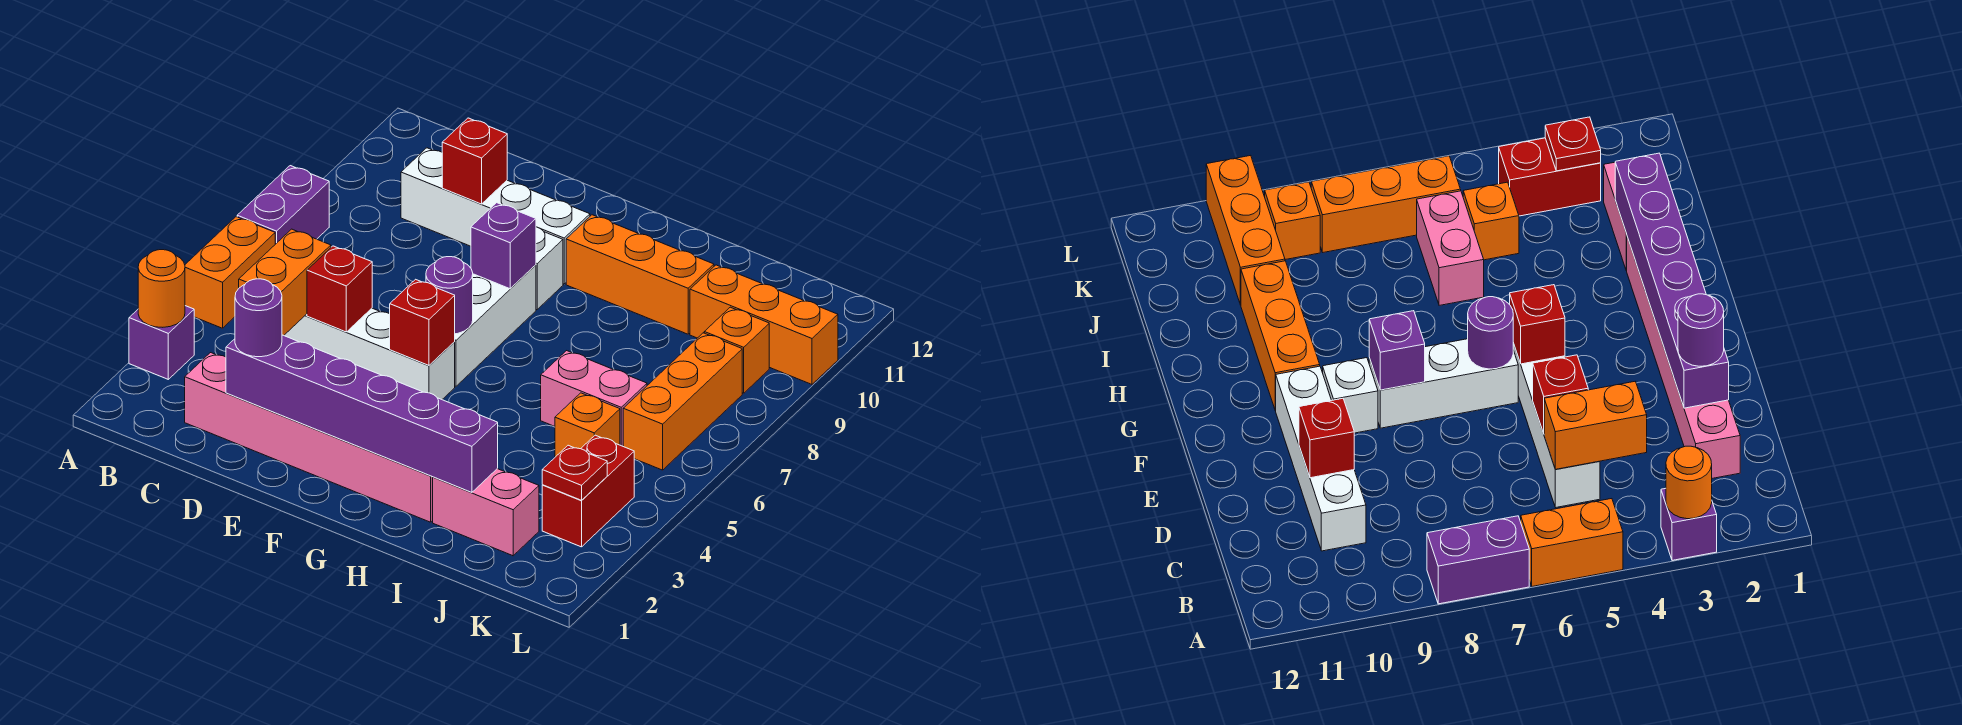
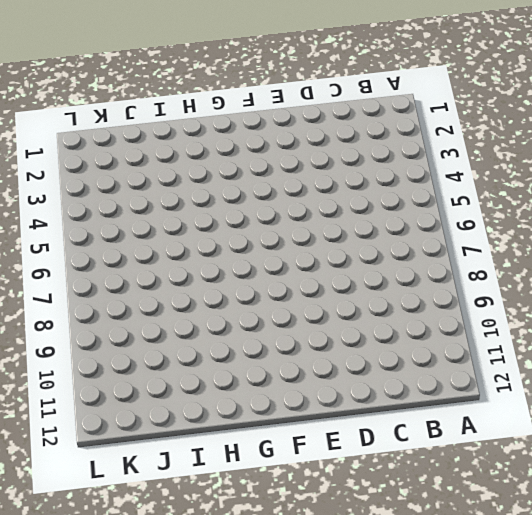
none -> purple 1x1 brick [129,306,194,379]
none -> orange 1x2 brick [185,217,275,328]
none -> purple 1x2 brick [237,166,329,244]

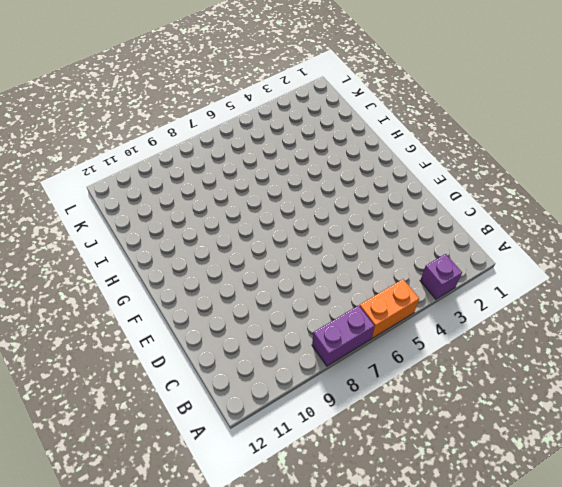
none -> pink 1x6 brick [185,353,433,522]
none -> white 1x4 brick [284,308,455,399]
none -> white 1x4 brick [401,148,590,284]

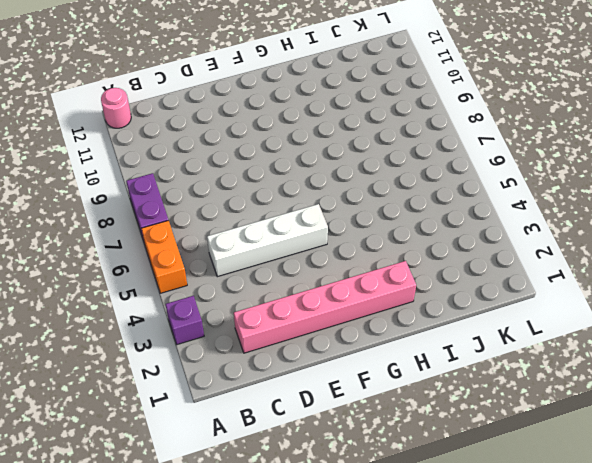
pink 1x1 round brick [101,88,131,128] -> none
none -> white 1x4 brick [401,148,590,284]
none -> white 1x3 brick [455,265,536,386]
none -> white 1x1 brick [536,227,563,310]

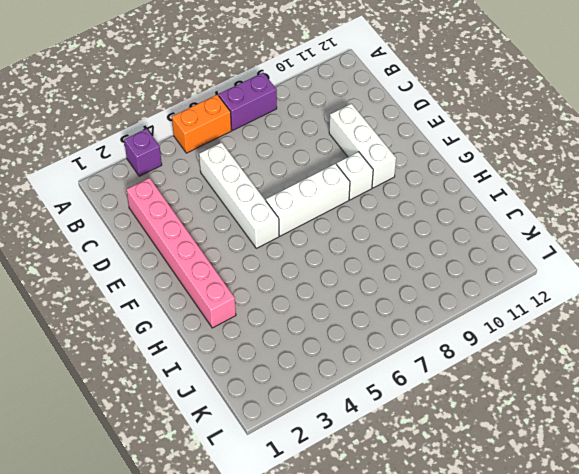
white 1x3 brick [329,104,396,188] -> white 1x4 brick [401,148,590,284]
none -> orange 1x3 brick [566,215,714,334]
none -> pink 1x2 brick [433,469,539,556]
none -> pink 1x2 brick [541,351,647,446]

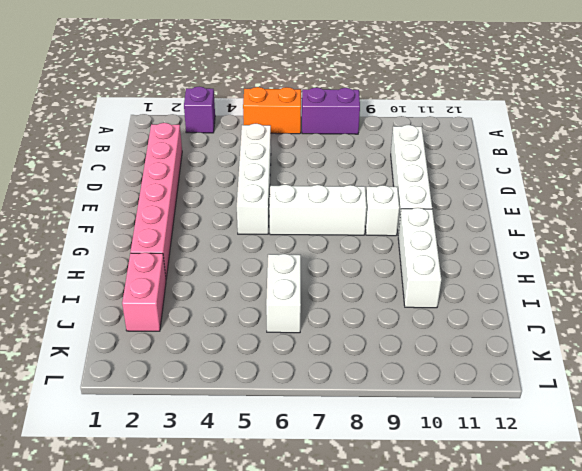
white 1x3 brick [398,208,441,308] -> orange 1x3 brick [566,215,714,334]
white 1x2 brick [266,254,301,333] -> pink 1x2 brick [541,351,647,446]
none -> orange 1x1 brick [555,393,620,457]
none -> orange 1x3 brick [690,265,838,384]
none -> red 1x2 brick [542,435,634,547]

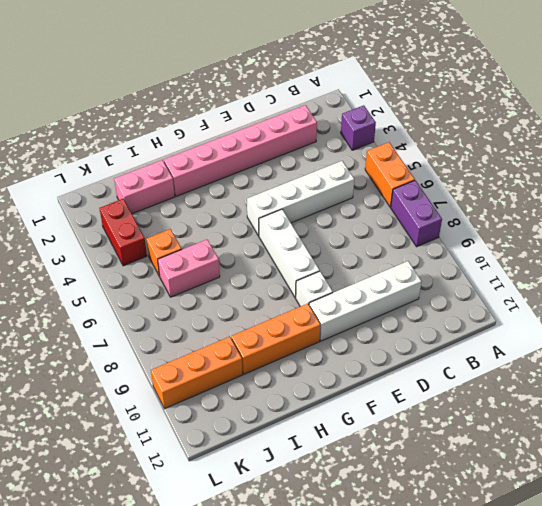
none -> orange 1x3 brick [623,333,742,470]
none -> orange 1x1 brick [704,307,769,393]
none -> orange 1x1 round brick [138,250,185,327]

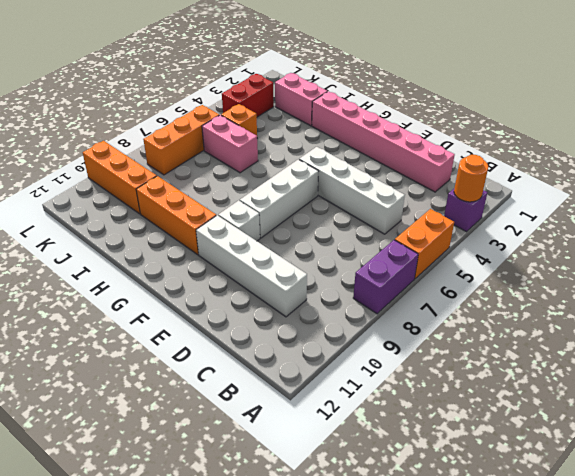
none -> orange 1x1 brick [704,307,769,393]
none -> orange 1x2 brick [239,229,331,335]
none -> purple 1x6 brick [226,335,498,492]

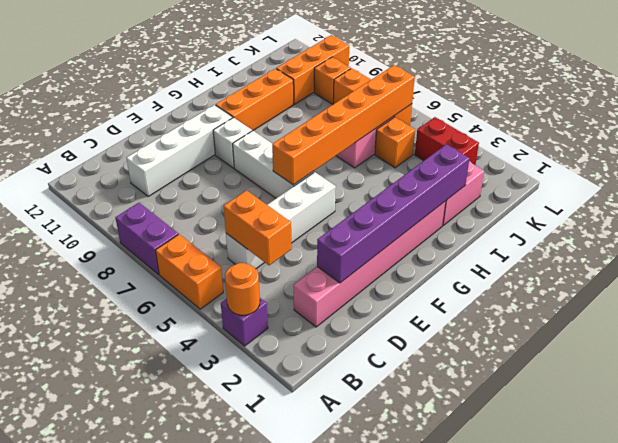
orange 1x6 brick [272,65,415,185] -> purple 1x1 round brick [426,257,473,334]
none -> red 1x1 brick [307,246,372,332]
none -> red 1x1 brick [442,118,507,204]
none -> red 1x1 brick [390,279,455,365]

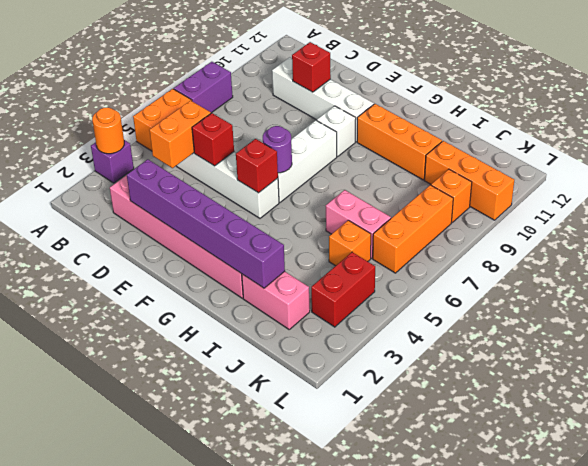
none -> purple 1x1 brick [471,203,536,289]
none -> red 1x1 plate [542,445,607,500]
none -> purple 1x1 round brick [235,279,282,357]

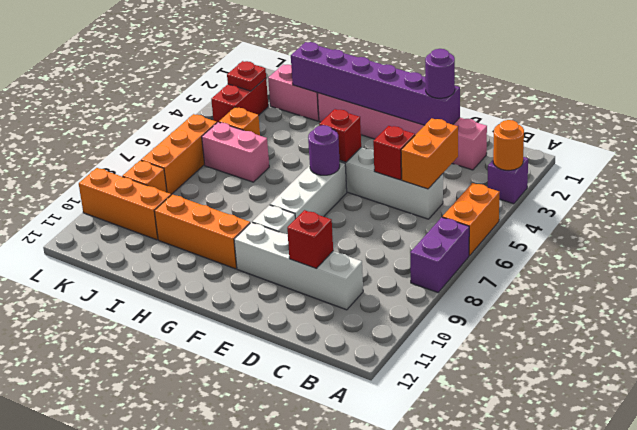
none -> purple 1x1 brick [471,203,536,289]

